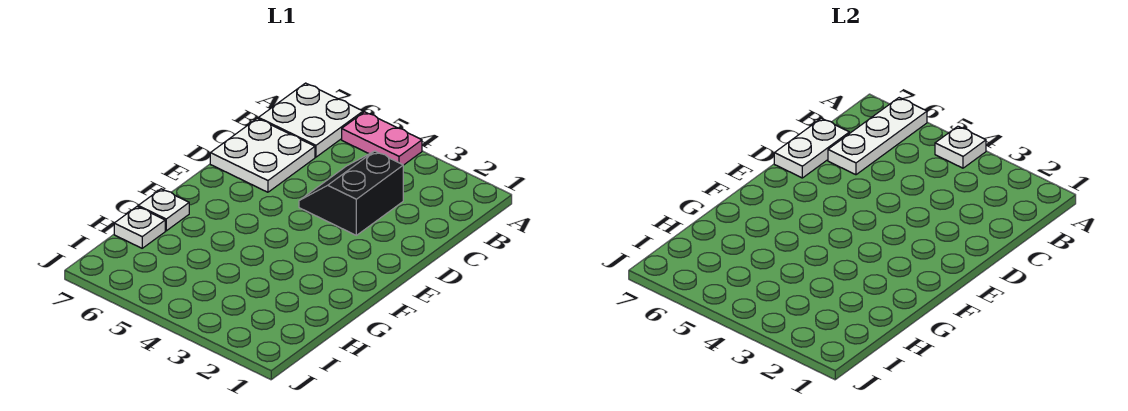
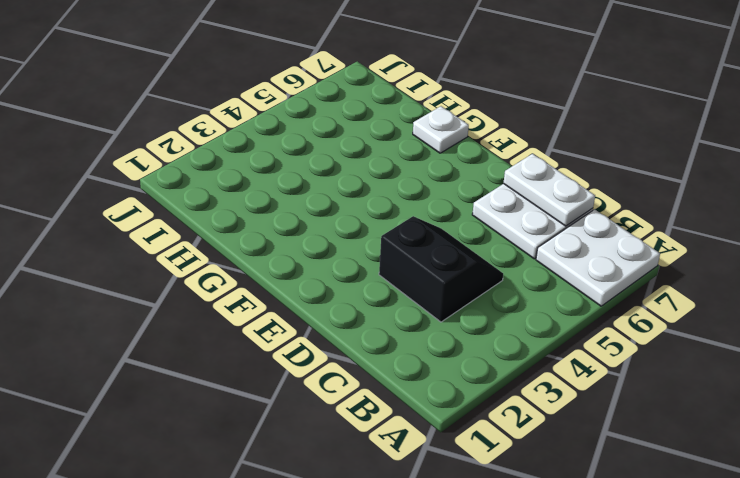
none -> pink 1x2 plate [342,112,422,165]
none -> white 1x1 plate [114,207,165,248]

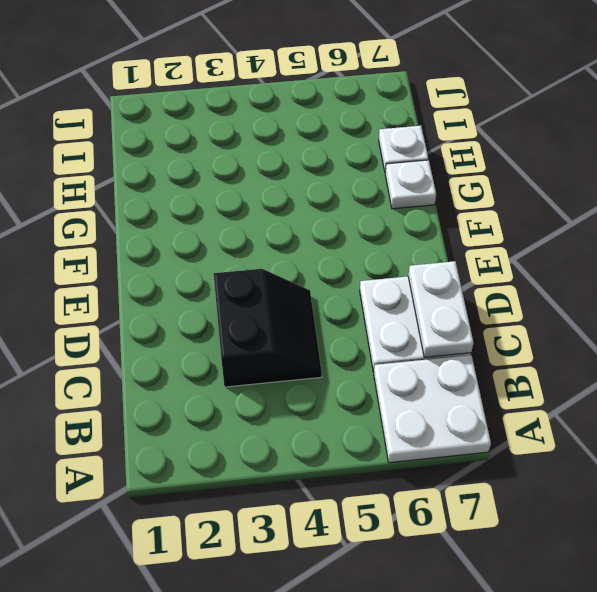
none -> pink 1x2 plate [342,112,422,165]
none -> white 1x1 plate [935,126,986,168]

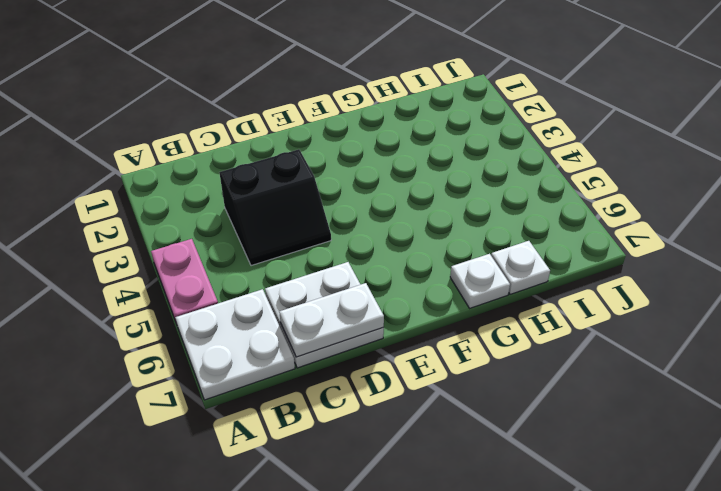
none -> white 1x1 plate [935,126,986,168]
none -> white 1x3 plate [828,98,927,175]

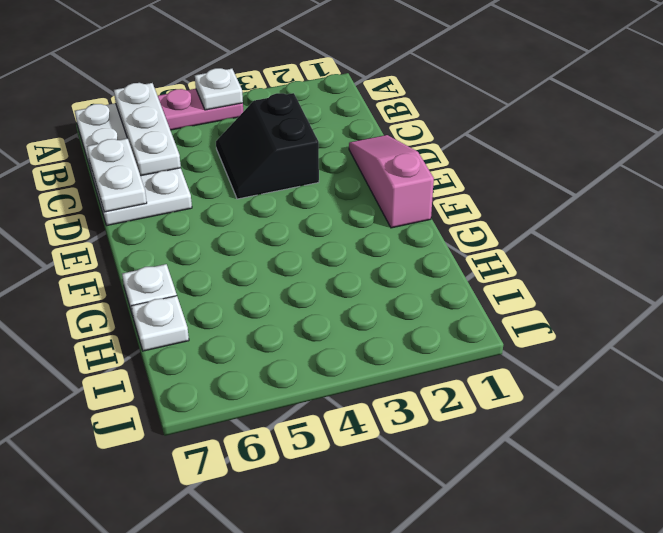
pink 1x3 slope [349,135,434,228] -> none

